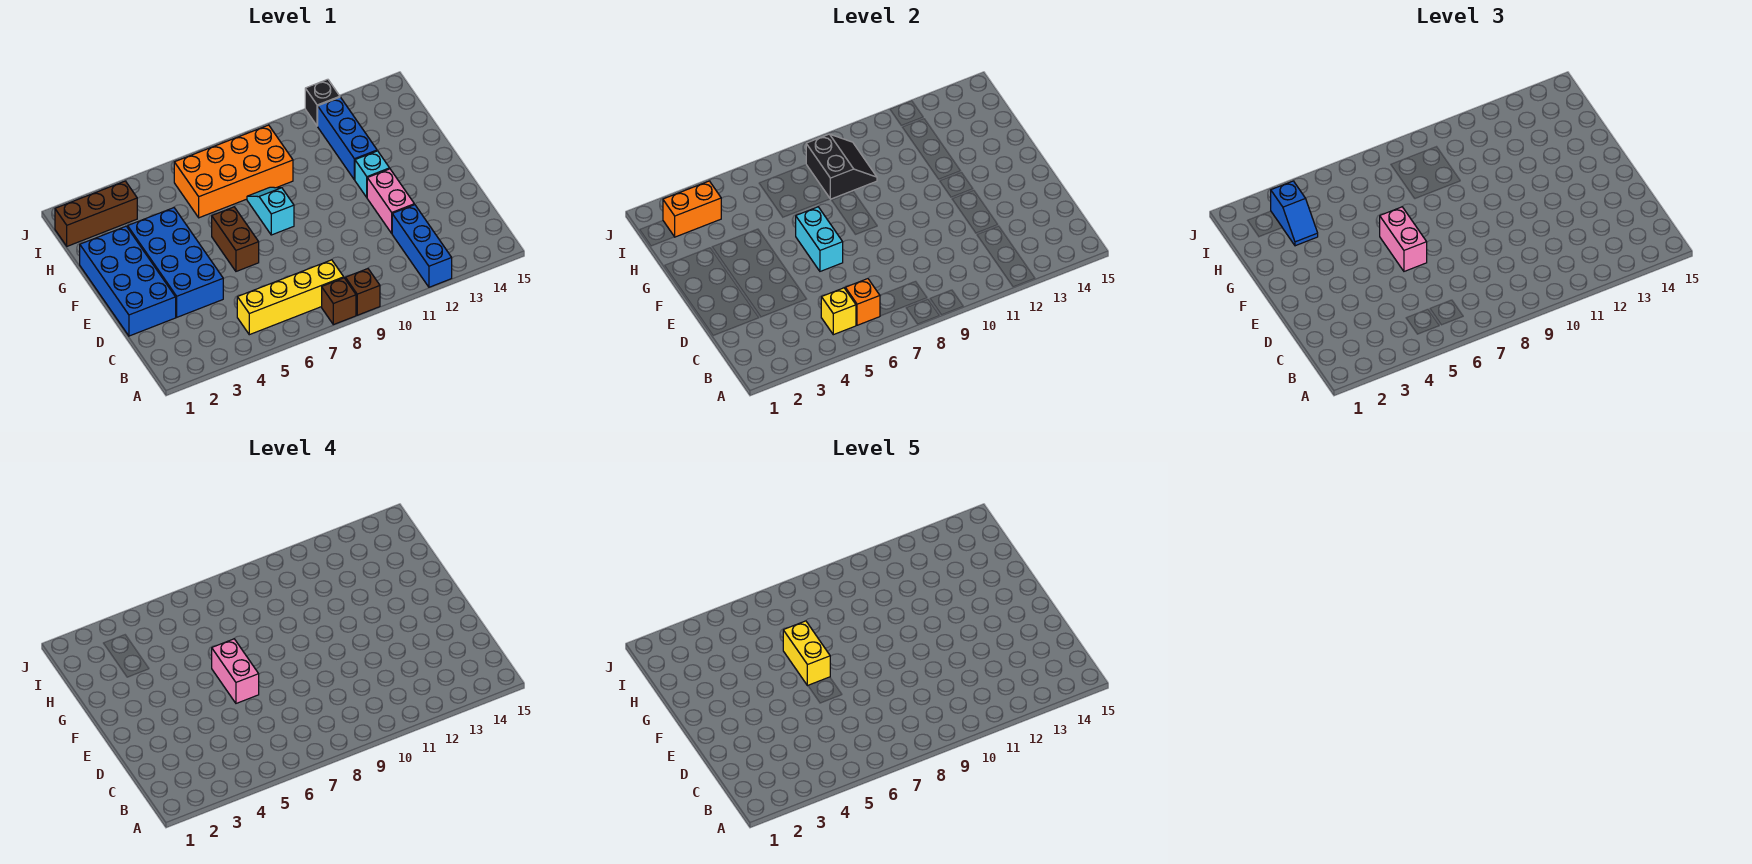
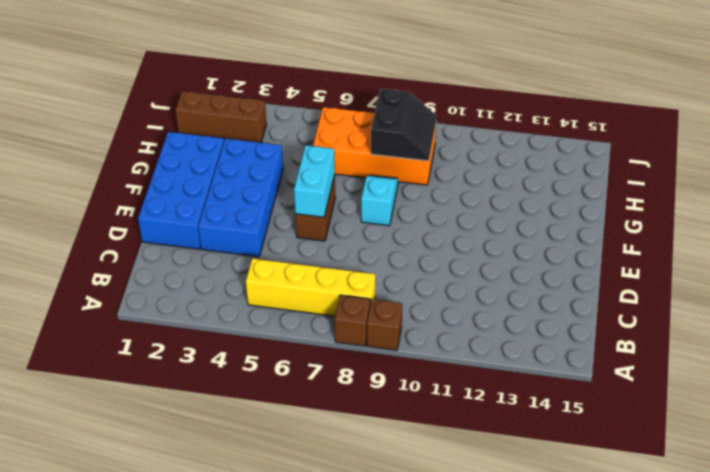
none -> blue 1x3 brick [392,205,452,287]
none -> pink 1x2 brick [367,169,415,233]
none -> cyan 1x1 brick [355,151,390,197]

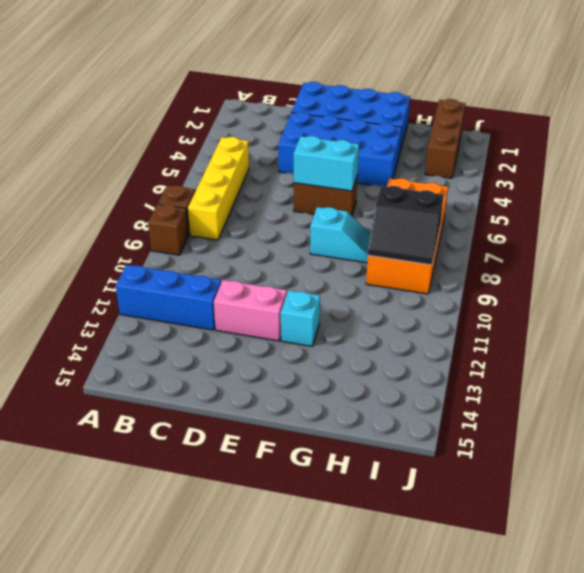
none -> blue 1x3 brick [318,97,377,180]
none -> black 1x1 brick [305,79,340,126]
none -> yellow 1x1 brick [821,288,856,335]

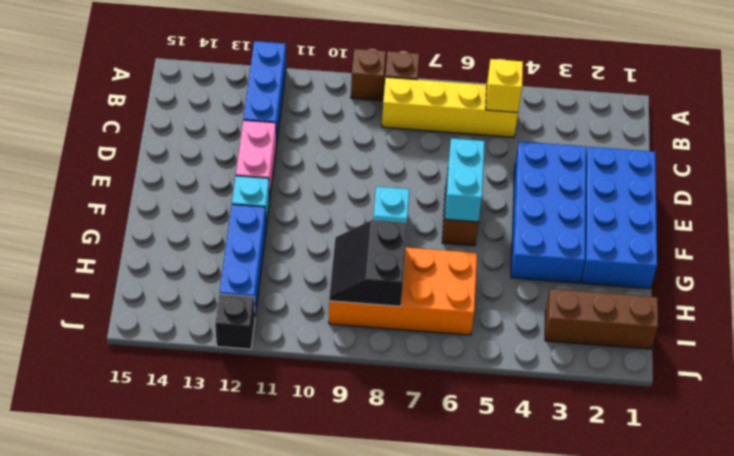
none -> orange 1x1 brick [845,279,880,325]
none -> orange 1x2 brick [663,181,721,237]
none -> pink 1x2 brick [1380,207,1427,271]

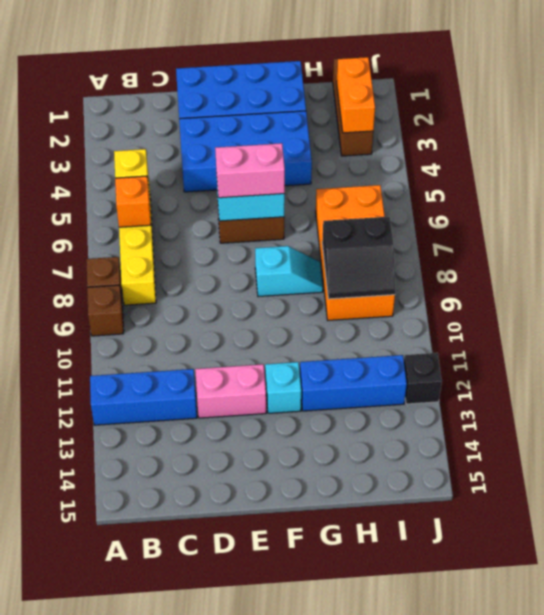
none -> blue 1x2 slope [1271,181,1318,246]
none -> pink 1x2 brick [212,639,259,703]
none -> yellow 1x2 brick [783,621,830,686]

